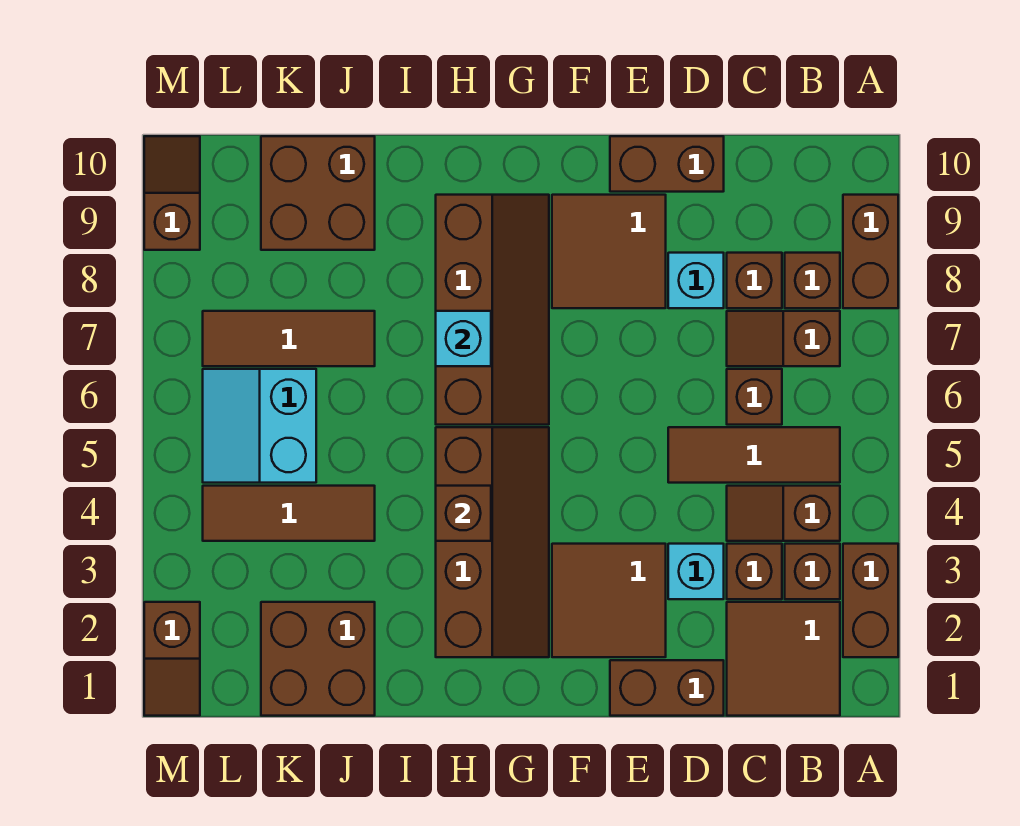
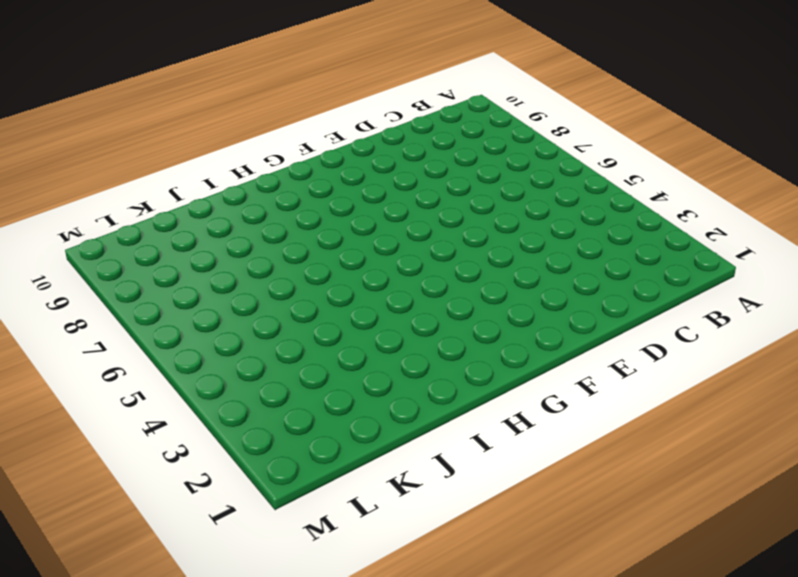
none -> brown 1x2 brick [843,544,898,657]
none -> brown 1x2 brick [843,195,898,308]
none -> brown 2x2 tile [727,602,840,716]

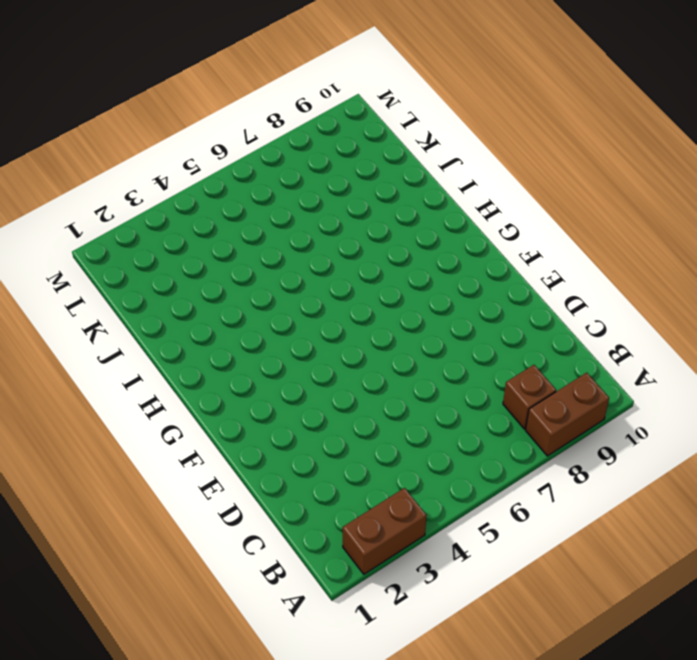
none -> brown 2x2 tile [727,602,840,716]
none -> brown 1x1 brick [785,544,840,599]
none -> brown 1x2 slope [727,486,840,541]

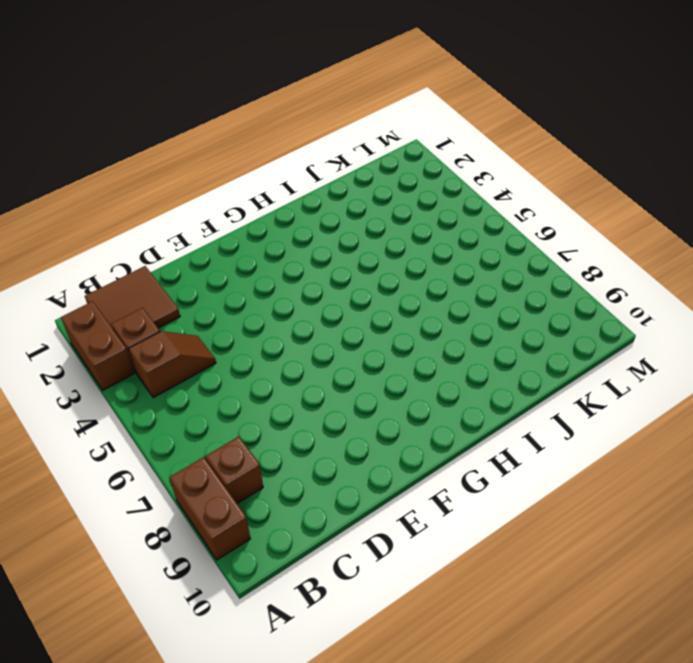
none -> brown 1x3 tile [668,427,840,483]
none -> brown 1x2 slope [727,311,840,366]
none -> brown 1x1 brick [727,544,782,599]

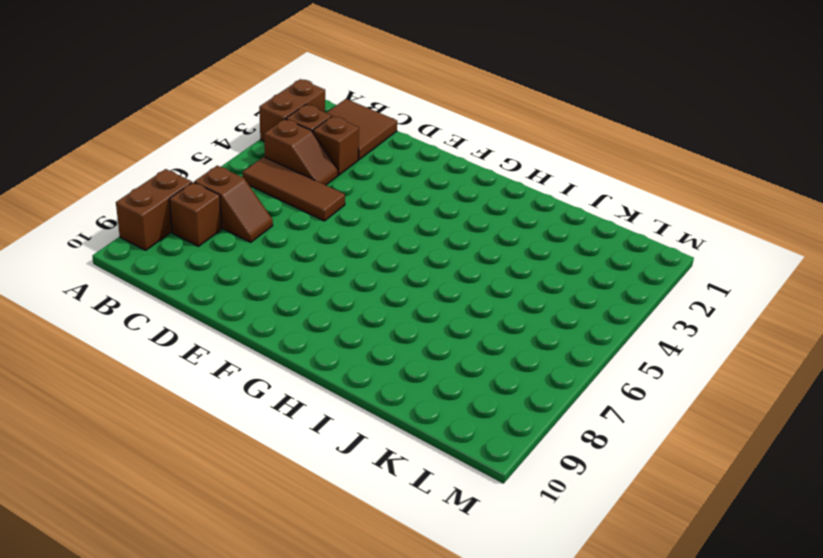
none -> brown 1x1 brick [727,369,782,425]
none -> brown 1x1 brick [727,253,782,308]
none -> brown 1x2 brick [610,660,724,716]

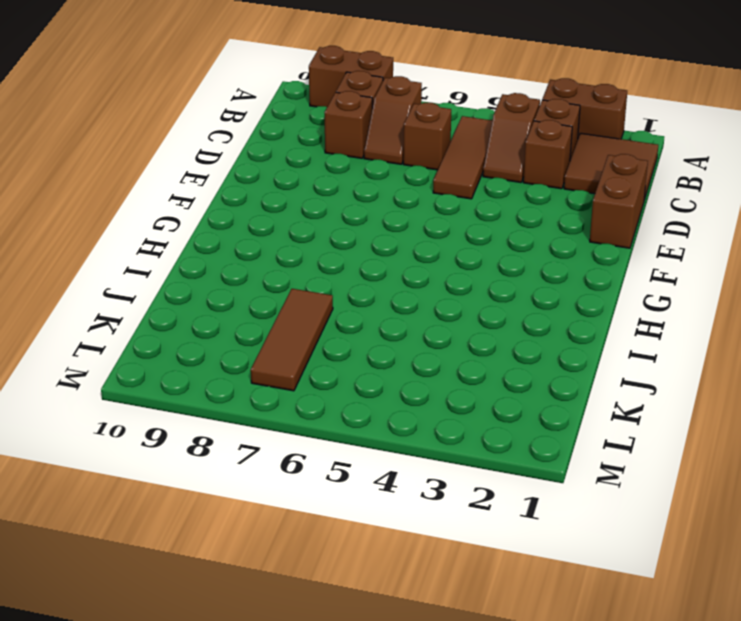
none -> cyan 1x1 brick [668,544,724,599]
none -> cyan 1x1 brick [668,253,724,308]
none -> brown 1x2 brick [610,136,724,192]

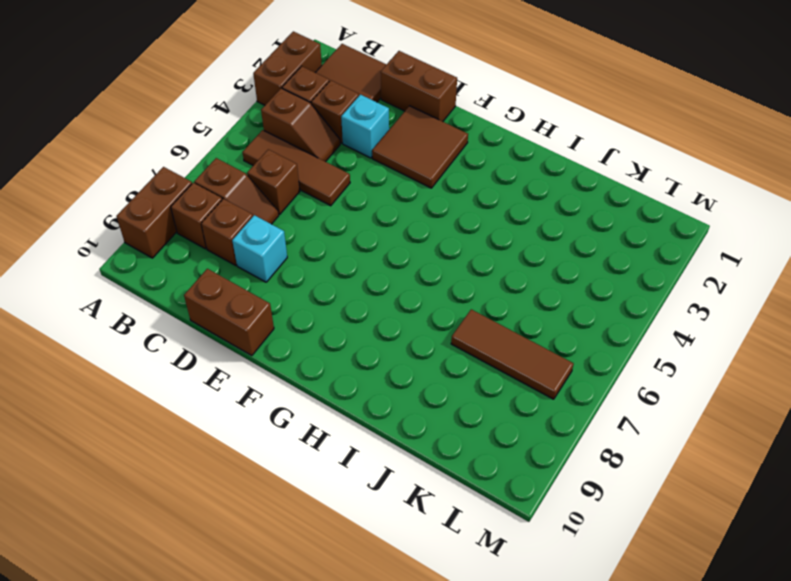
none -> brown 2x2 tile [552,195,666,308]
none -> brown 2x4 slope [436,427,549,657]
none -> brown 2x4 slope [436,195,549,425]

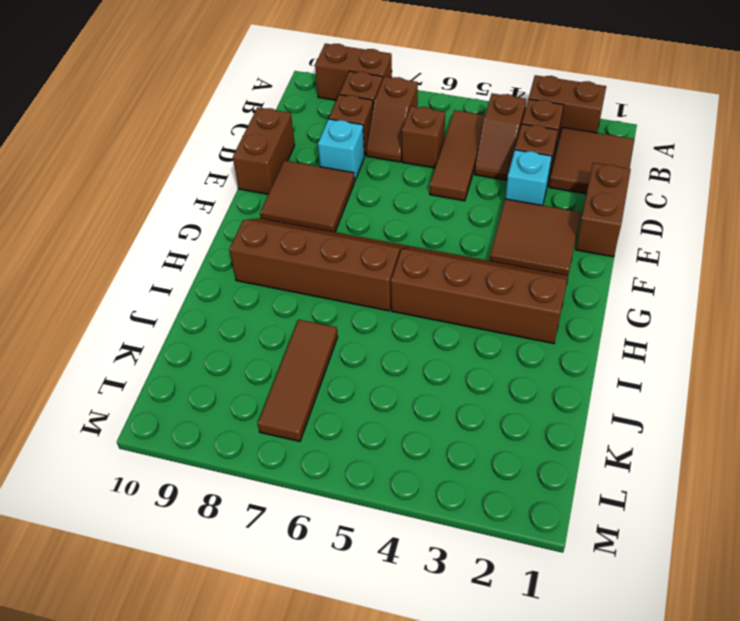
none -> brown 2x2 brick [261,602,375,716]
none -> brown 1x3 tile [203,486,375,541]
none -> brown 2x2 brick [261,136,375,250]

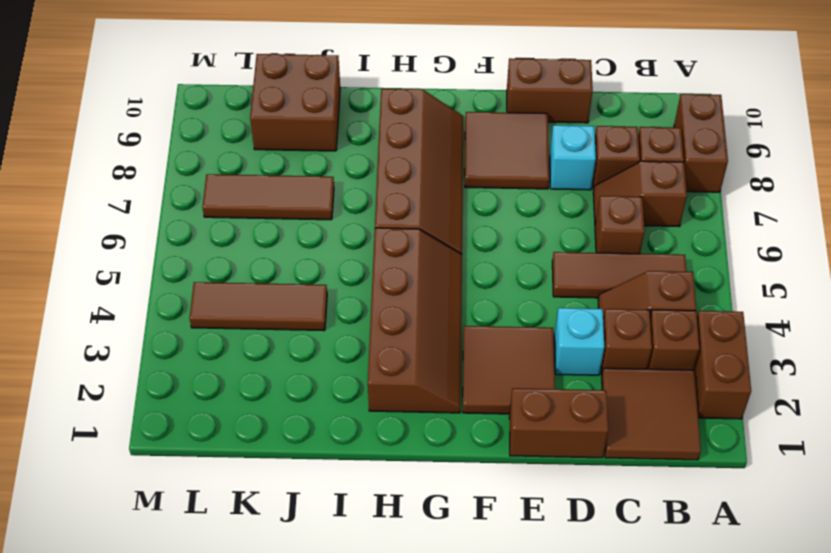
none -> brown 2x2 brick [261,602,375,716]
none -> cyan 2x2 slope [203,369,316,483]
none -> brown 1x2 slope [144,602,200,716]

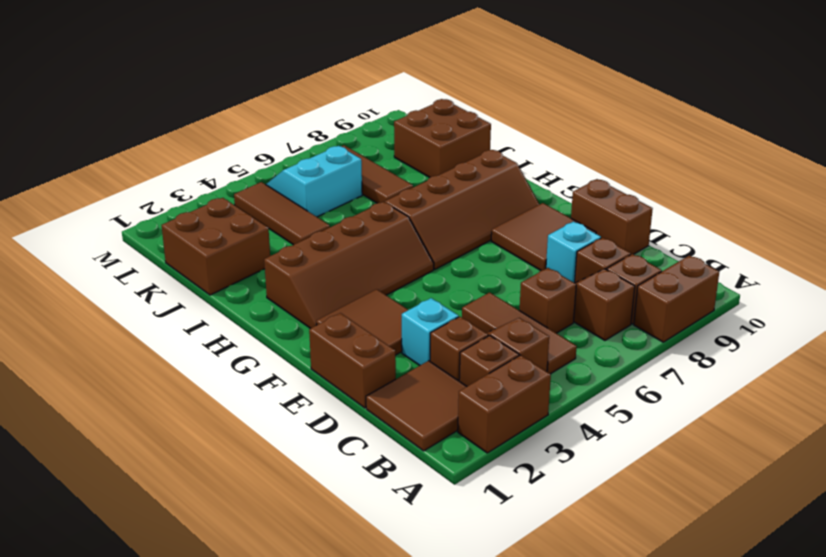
none -> brown 1x2 slope [144,602,200,716]
none -> brown 1x2 slope [144,136,200,250]
none -> brown 1x1 brick [436,486,491,541]

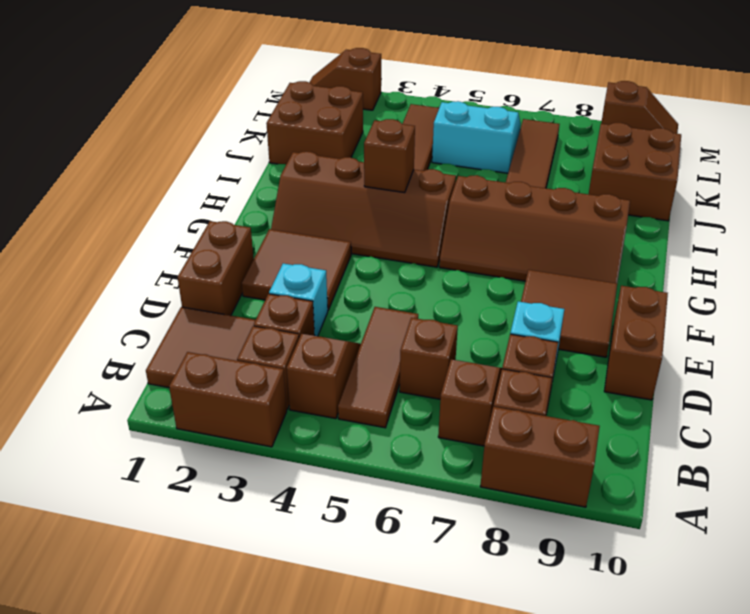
none -> cyan 1x1 brick [436,311,491,366]

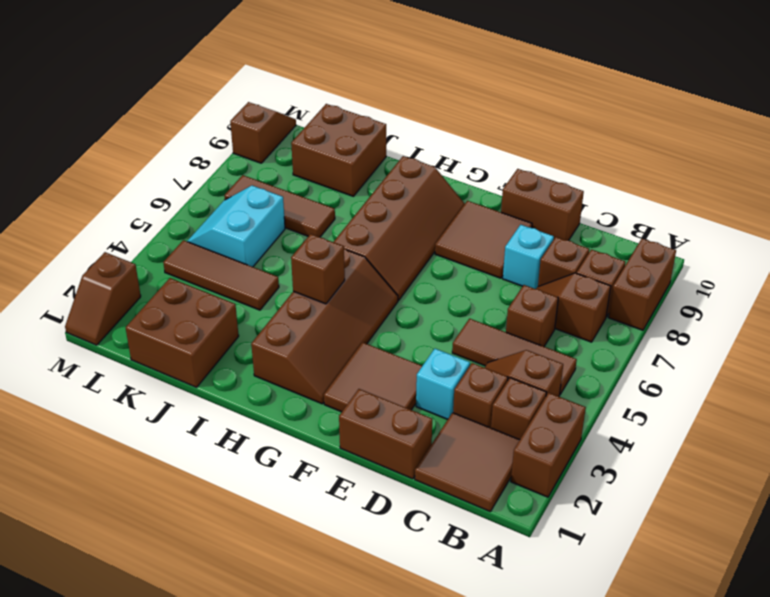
none -> cyan 1x1 brick [436,311,491,366]

